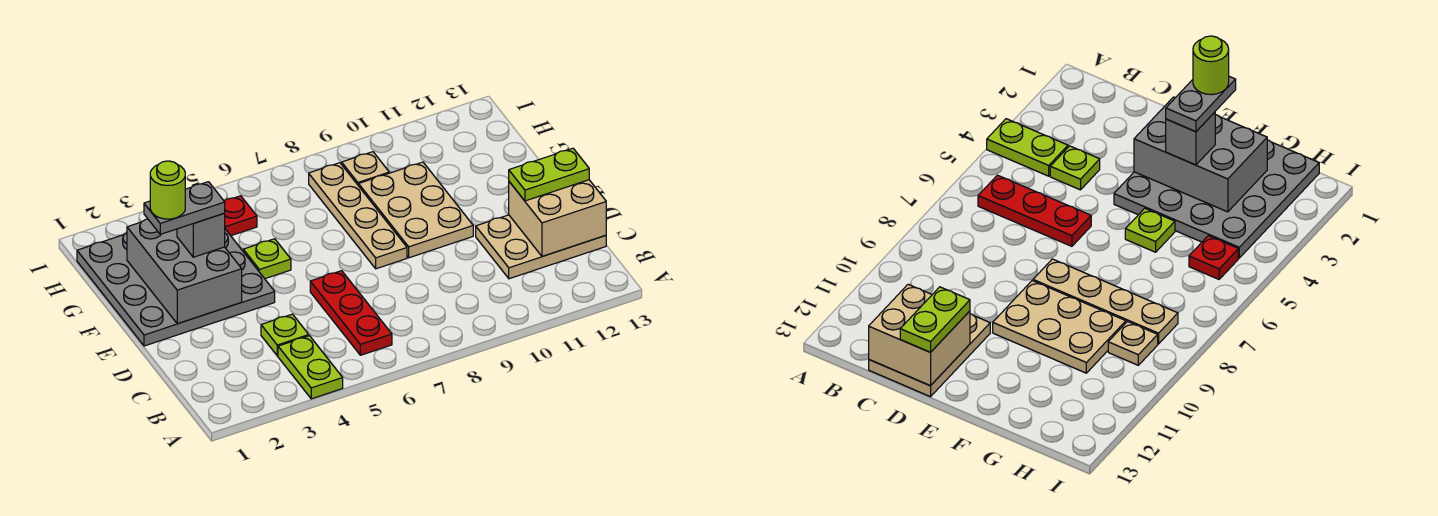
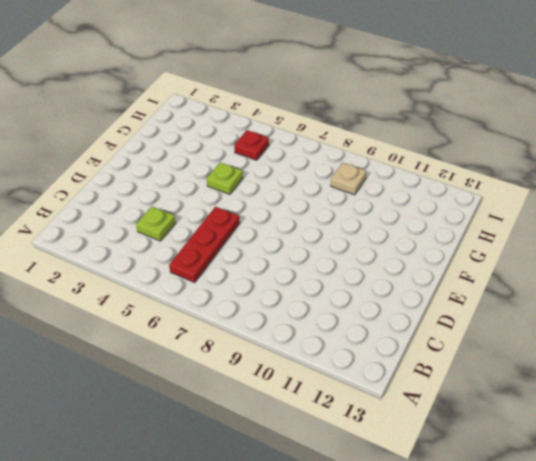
none -> lime 1x2 plate [278,336,343,399]
none -> tan 2x3 plate [476,215,606,279]
none -> grey 4x4 plate [77,229,275,346]

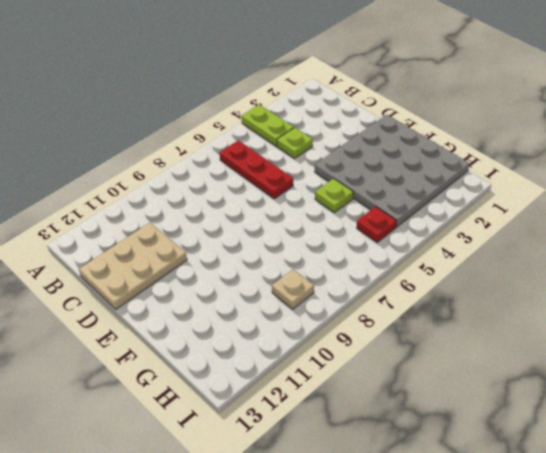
none -> tan 1x4 plate [309,163,407,269]
none -> tan 2x3 plate [359,162,473,258]
none -> tan 2x2 brick [509,180,606,256]

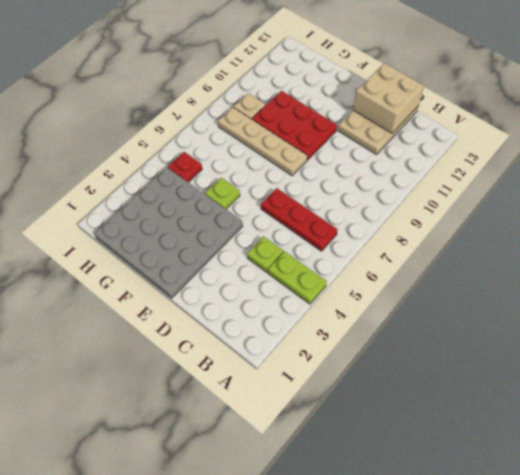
red 2x3 plate [252,91,337,160] -> tan 2x3 plate [359,162,473,258]
none -> grey 2x3 brick [127,219,242,324]
none -> lime 1x2 plate [509,148,589,201]
none -> grey 1x1 brick [177,213,225,257]

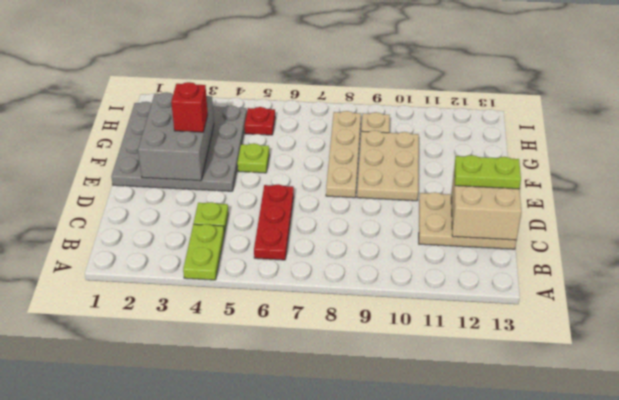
red 1x1 brick [171,82,208,132] -> grey 1x1 brick [177,213,225,257]
none -> grey 1x2 plate [144,182,225,234]
none -> lime 1x1 round brick [150,161,185,219]

